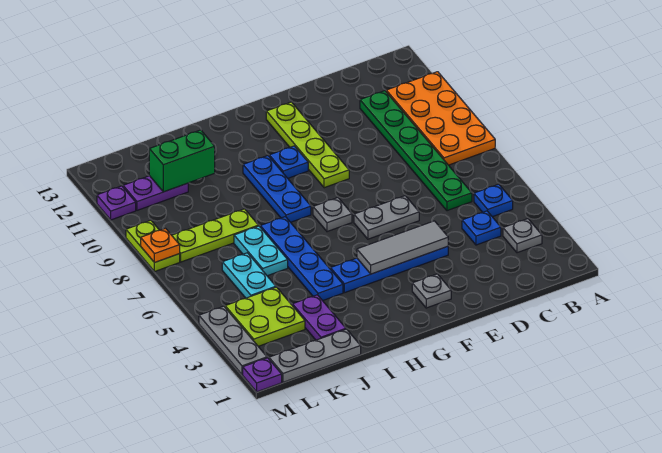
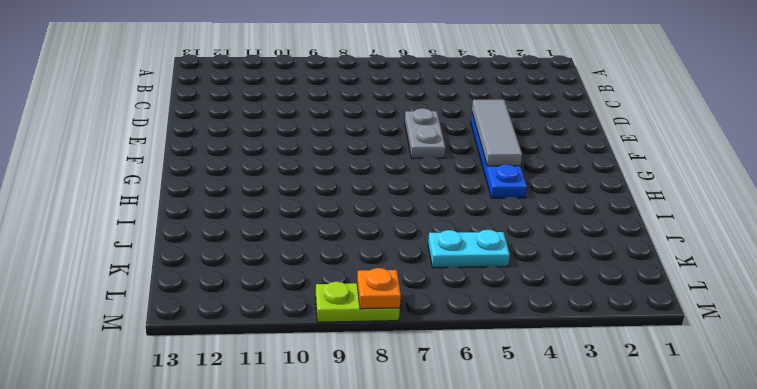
none -> orange 2x4 plate [386,72,495,165]
none -> grey 1x1 plate [503,219,542,253]
none -> blue 1x1 plate [474,184,513,217]

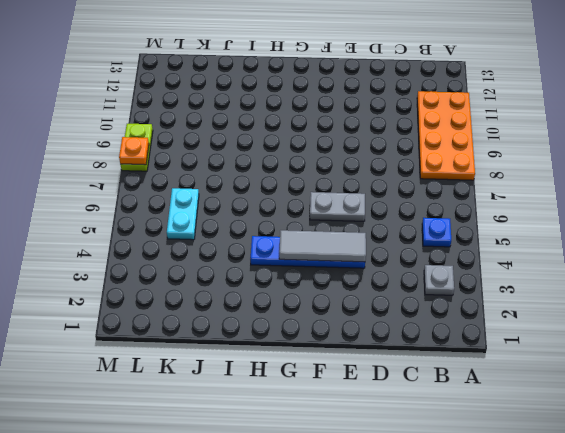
none -> blue 1x1 plate [462,211,501,245]
none -> green 1x6 plate [360,91,472,211]
none -> grey 1x1 plate [412,274,451,308]

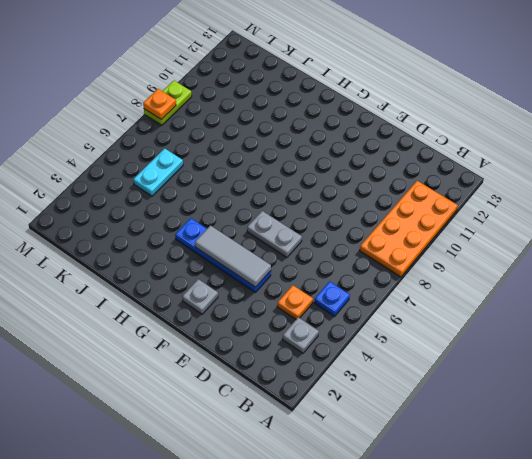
orange 1x1 plate [277,285,313,319] -> blue 1x1 plate [462,211,501,245]
none -> green 1x6 plate [360,91,472,211]
none -> lime 1x4 plate [266,102,349,188]
none -> grey 1x1 plate [313,198,352,232]

